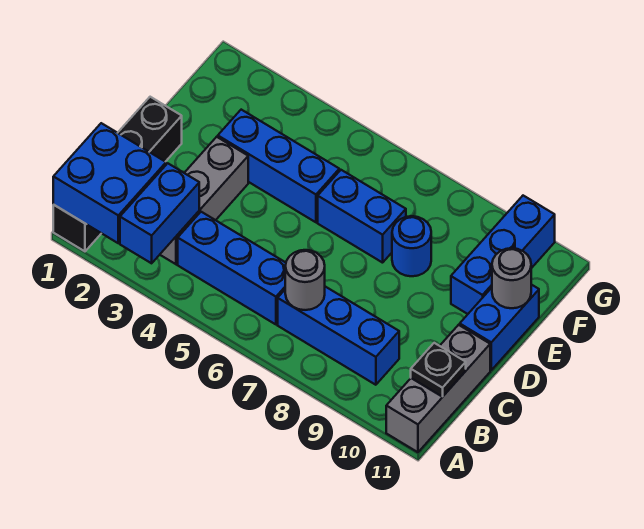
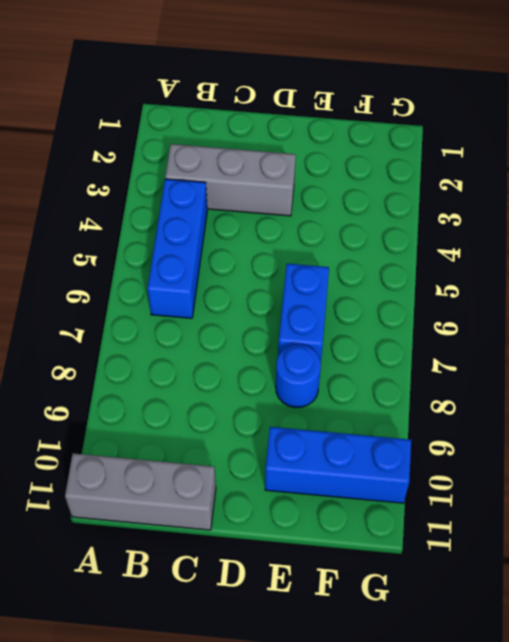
none -> black 1x4 brick [53,97,182,251]
none -> blue 1x3 brick [278,287,399,385]
none -> blue 1x2 brick [460,285,539,370]

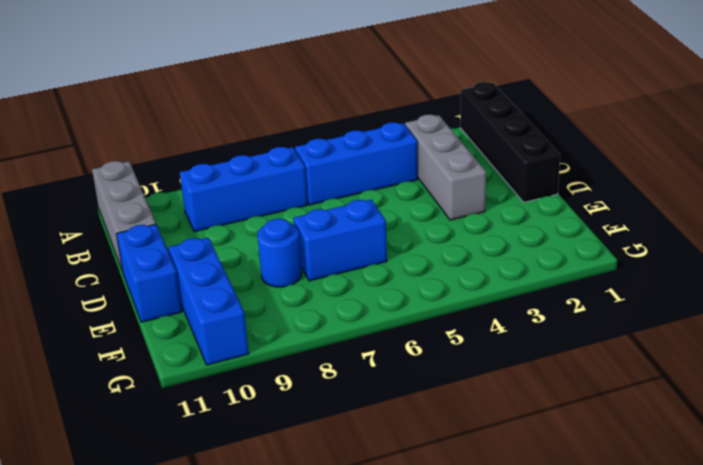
none -> blue 1x3 brick [218,110,339,222]
none -> blue 2x2 brick [53,123,166,243]
none -> blue 1x2 brick [120,163,199,263]

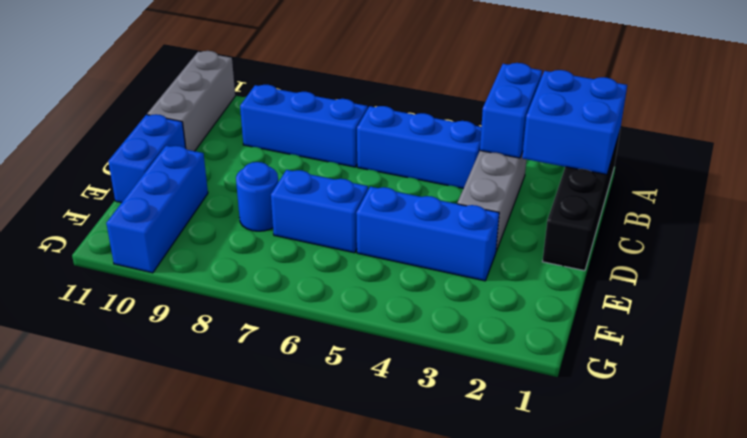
none -> grey 1x1 round brick [285,250,325,310]
none -> black 1x1 plate [411,343,466,397]
none -> grey 1x1 round brick [492,248,531,308]

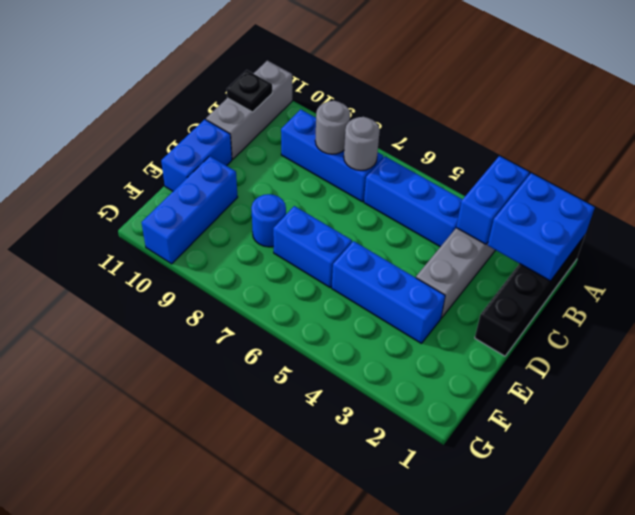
grey 1x1 round brick [315,101,350,154] -> grey 1x1 round brick moved to [492,248,531,308]

